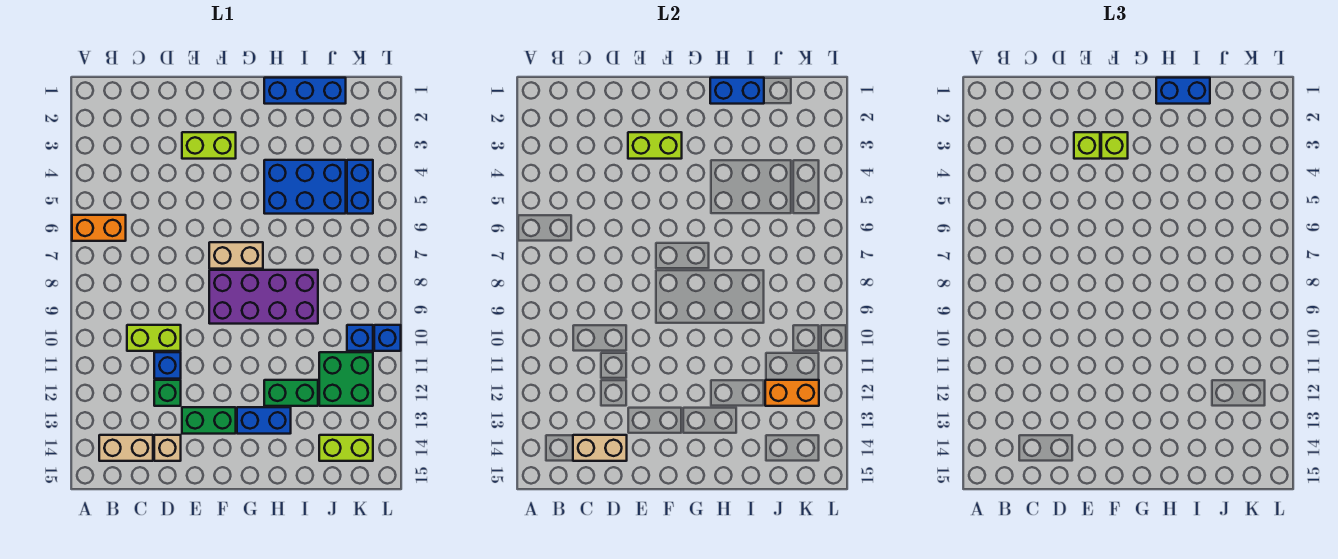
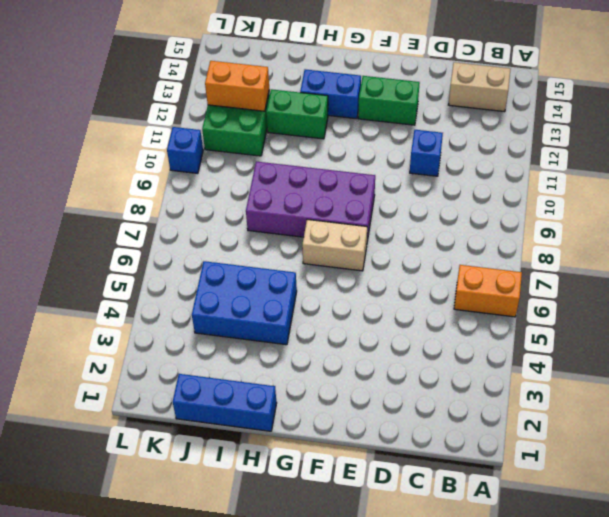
none -> lime 1x2 brick [127,325,181,351]
none -> green 1x1 brick [154,380,181,406]
none -> tan 1x1 brick [154,435,181,461]

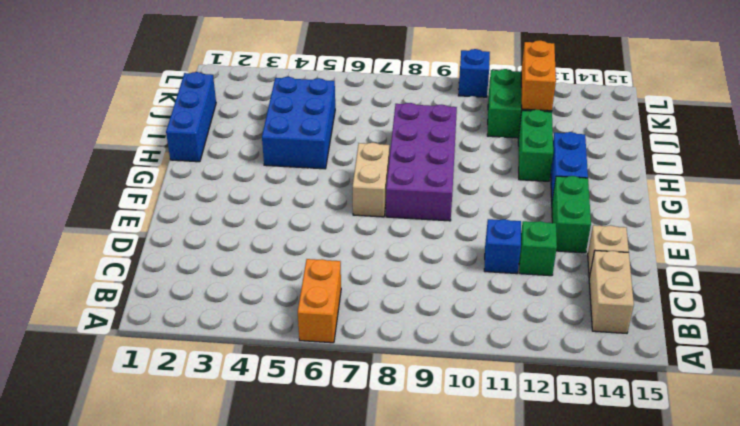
none -> lime 1x2 brick [127,325,181,351]
none -> lime 1x2 brick [182,132,236,159]
none -> lime 1x2 brick [319,435,373,461]

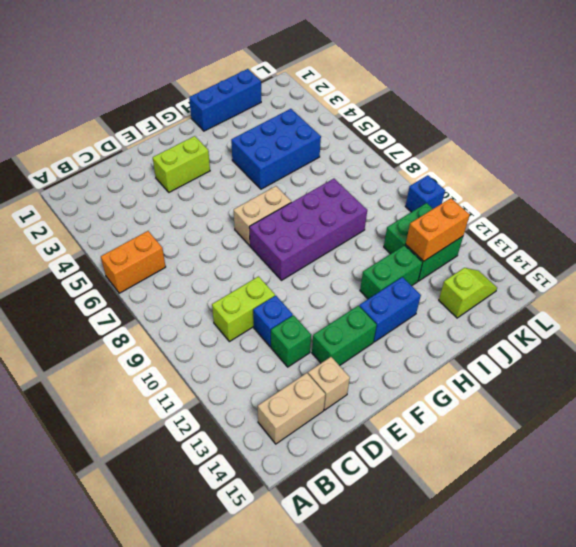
lime 1x2 slope [439,268,497,318] -> lime 1x2 brick [319,435,373,461]
none -> blue 1x2 brick [347,160,373,214]
none -> blue 1x1 brick [347,325,373,351]
none -> tan 1x2 brick [573,435,627,461]

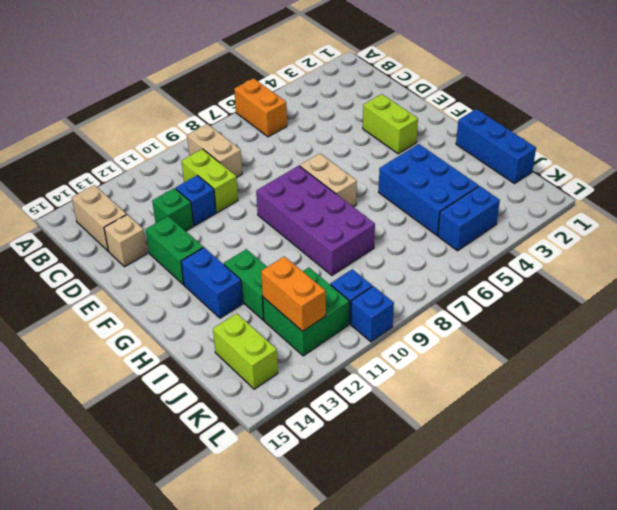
tan 1x2 brick [187,124,242,178] -> tan 1x2 brick moved to [573,435,627,461]
none -> lime 1x2 brick [628,132,682,159]
none -> blue 1x2 brick [710,78,764,104]
none -> lime 1x1 brick [1074,132,1100,159]

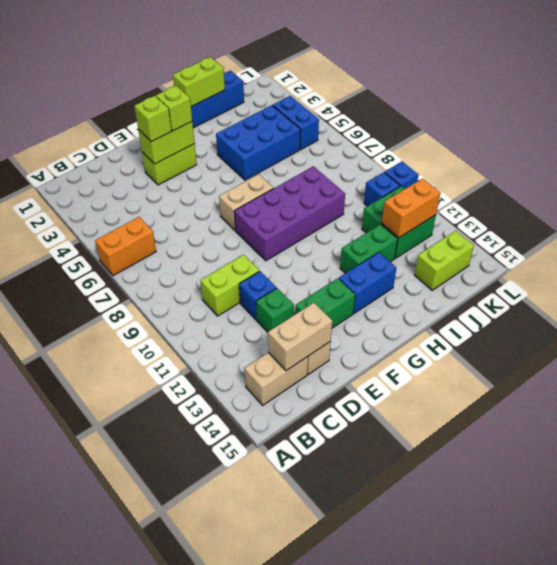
lime 1x2 brick [173,57,225,106] -> blue 1x2 brick [710,78,764,104]
none -> blue 1x2 brick [1156,78,1210,104]

